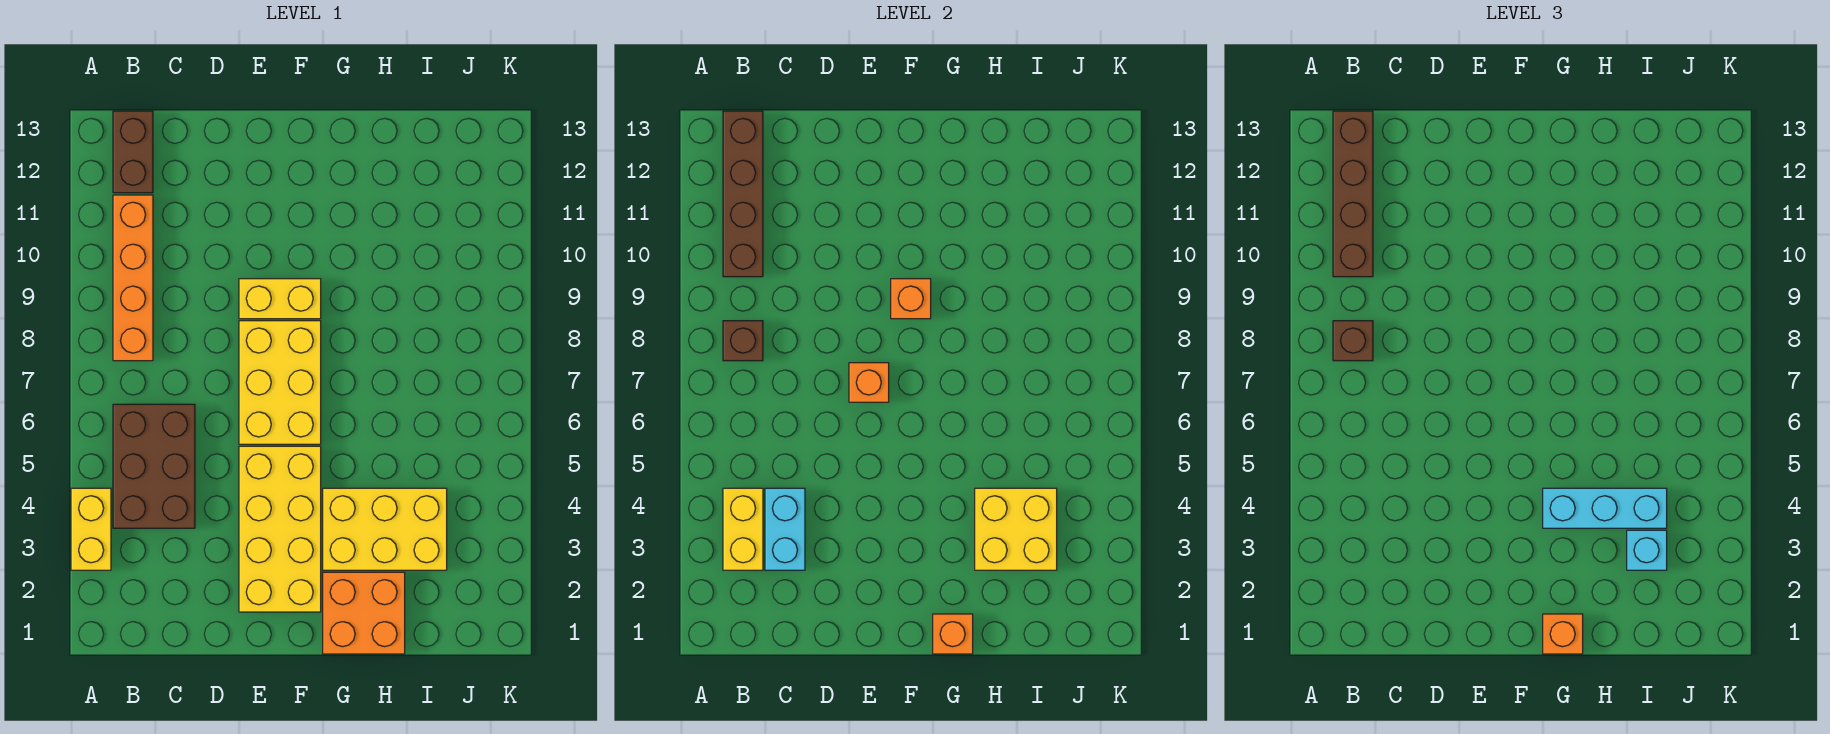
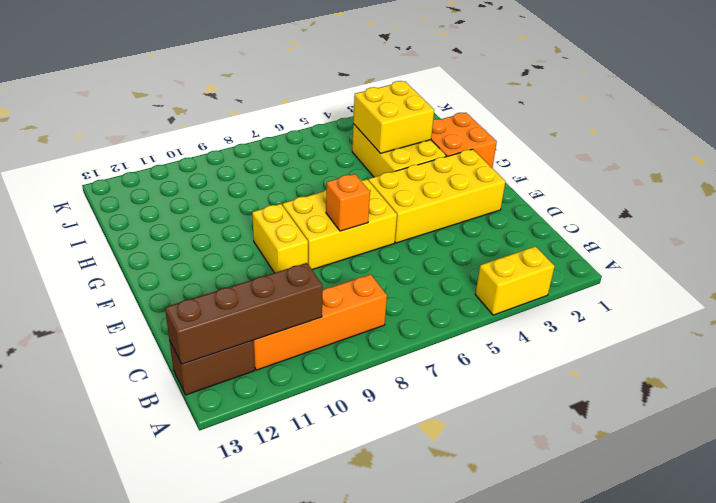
none -> brown 2x3 brick [113,404,195,528]
none -> yellow 1x2 brick [723,488,763,570]
none -> brown 1x1 brick [723,321,763,361]

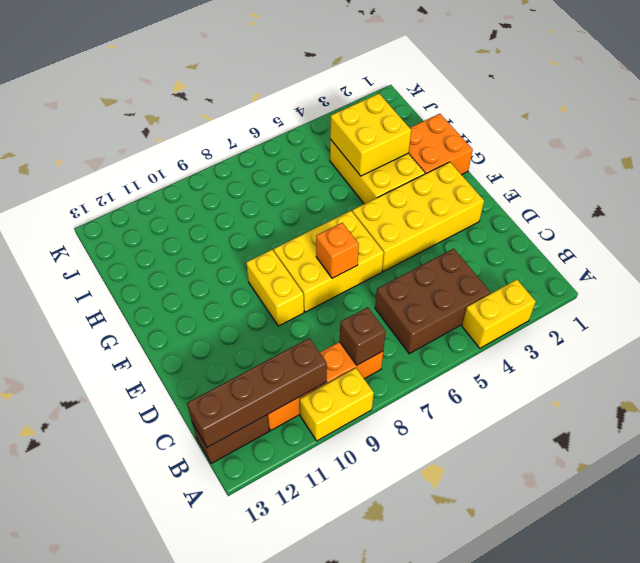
yellow 1x2 brick [300,368,374,441] -> yellow 1x2 brick moved to [723,488,763,570]
none -> cyan 1x2 brick [765,488,805,570]
none -> orange 1x1 brick [891,279,931,319]
none -> orange 1x1 brick [933,614,973,654]

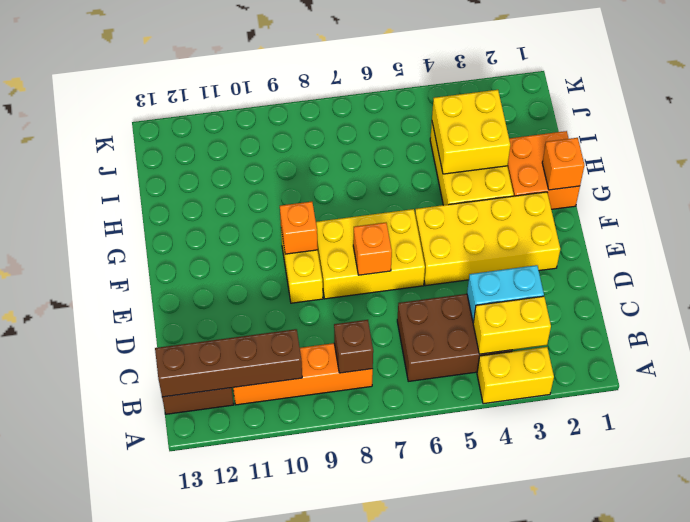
none -> brown 1x1 brick [1333,321,1373,361]
none -> brown 1x4 brick [1333,111,1373,277]
none -> orange 1x1 brick [1543,614,1583,654]

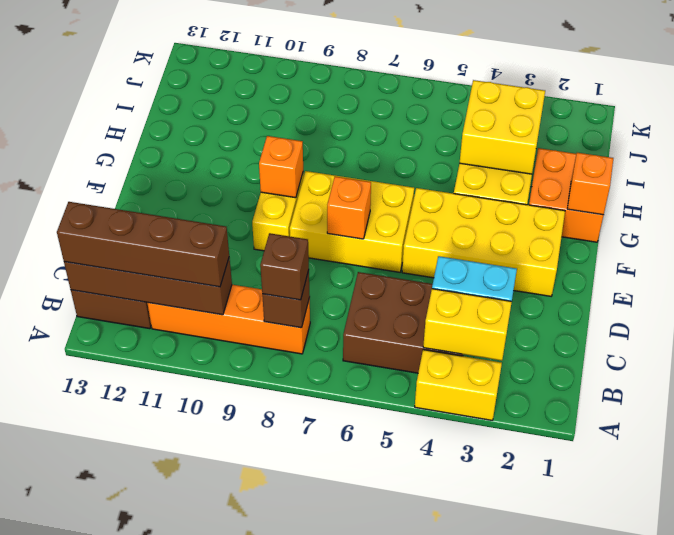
none -> orange 1x1 brick [1543,614,1583,654]
none -> cyan 1x3 brick [1543,488,1667,528]
none -> cyan 1x1 brick [1627,530,1667,570]

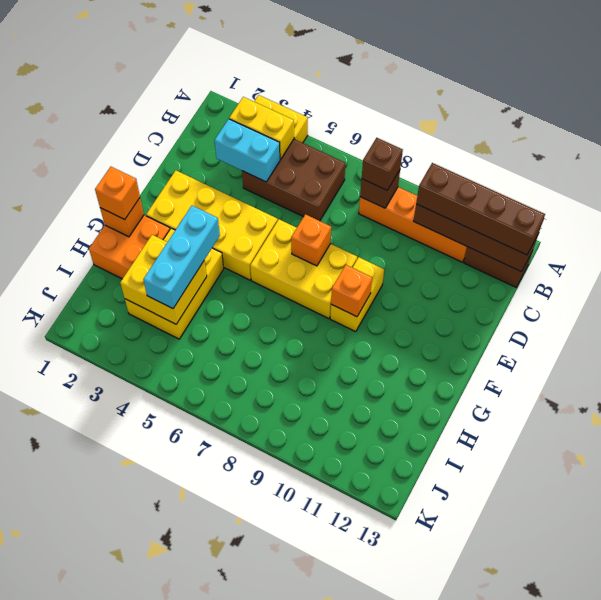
none -> cyan 1x1 brick [1627,530,1667,570]

